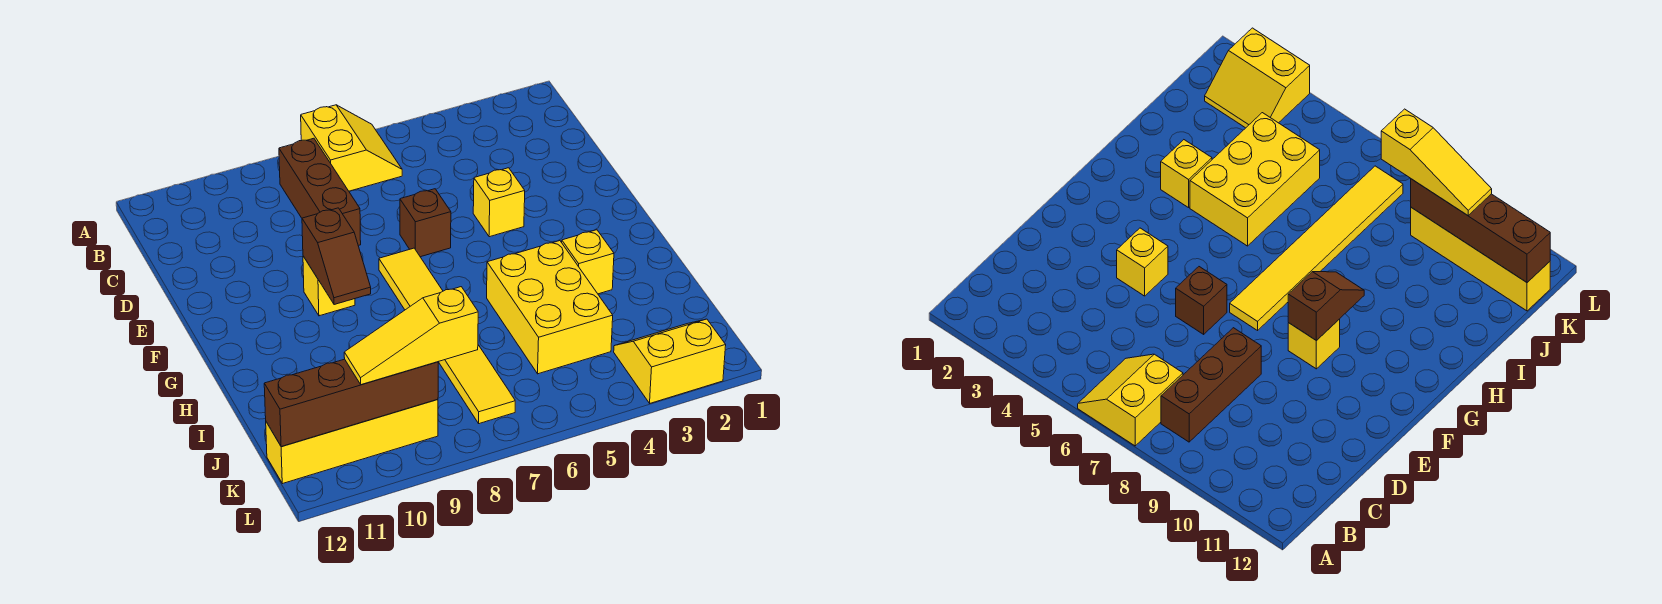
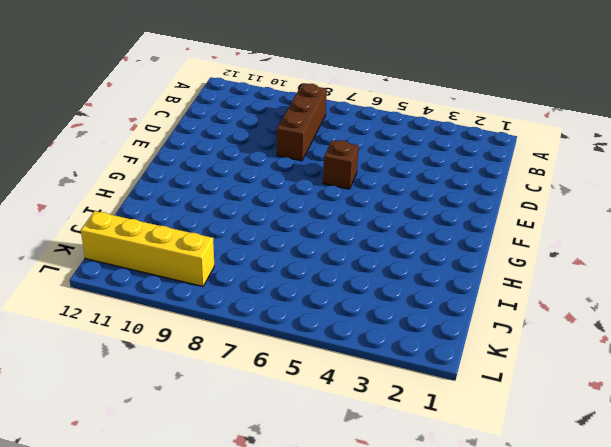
none -> yellow 2x2 slope [301,105,402,191]
none -> yellow 1x1 brick [473,168,525,237]
none -> yellow 1x6 tile [379,248,515,424]

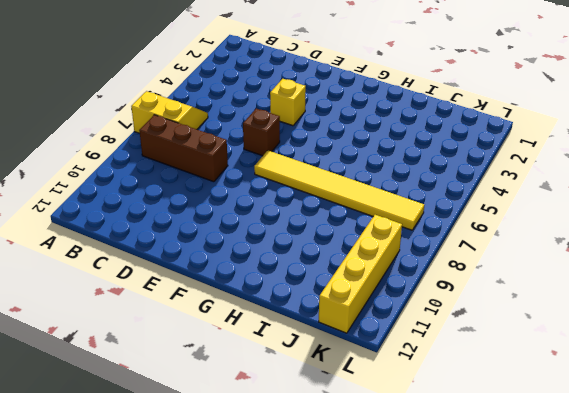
none -> yellow 1x1 brick [303,256,355,316]
none -> yellow 1x1 brick [562,230,614,294]
none -> yellow 2x3 brick [487,241,613,374]

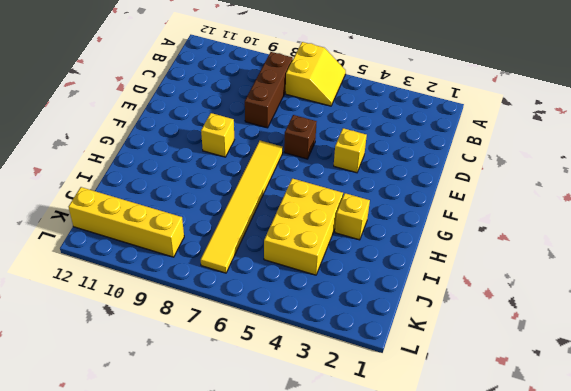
none -> yellow 2x2 slope [614,319,726,403]
none -> brown 1x2 slope [302,208,371,305]
none -> brown 1x4 brick [264,359,438,447]

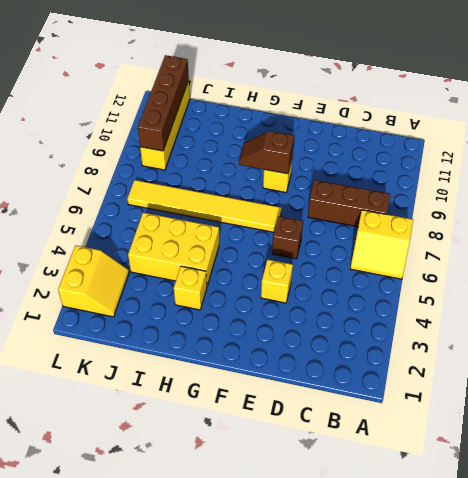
none -> yellow 1x3 slope [344,287,478,385]

